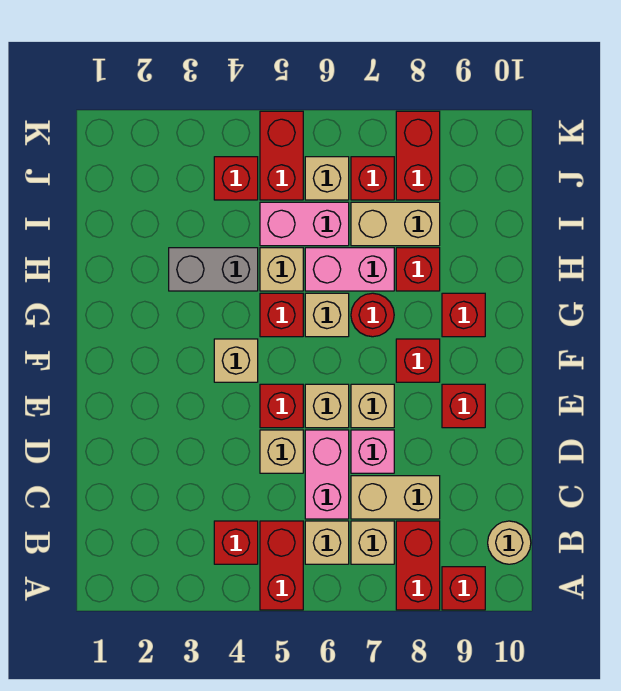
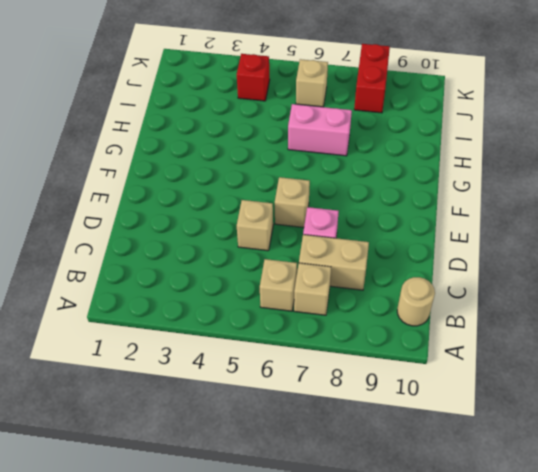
none -> red 1x2 brick [260,521,303,610]
none -> red 1x2 brick [396,521,440,610]
none -> red 1x1 brick [442,567,485,610]
none -> red 1x1 brick [214,521,258,564]

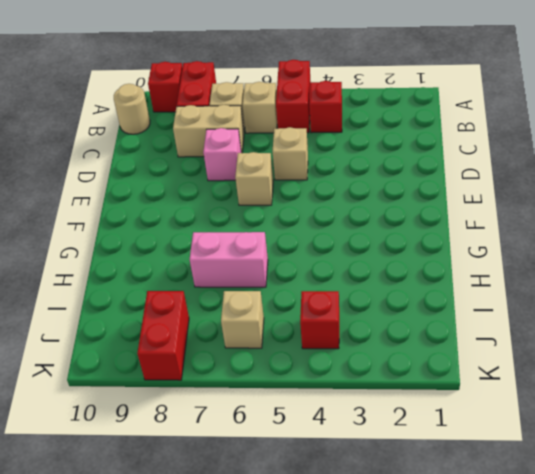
none -> pink 1x2 brick [305,430,349,519]
none -> red 1x1 brick [260,384,303,428]
none -> tan 1x1 brick [351,384,394,428]
none -> red 1x1 brick [442,384,485,428]

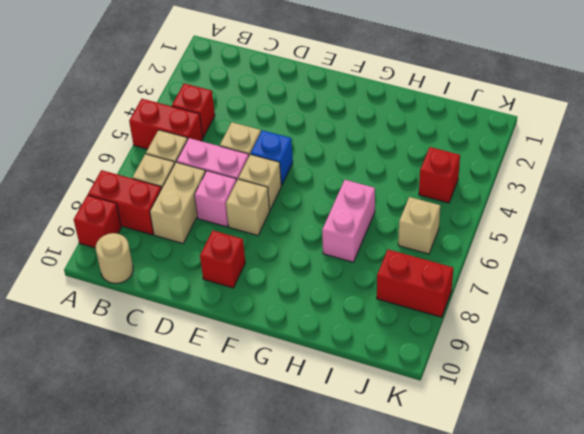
blue 1x1 brick [251,130,293,186] -> red 1x1 brick [260,384,303,428]
none -> tan 1x1 brick [214,339,258,382]
none -> red 1x1 brick [396,339,440,382]
none -> red 1x1 brick [260,293,303,337]
none -> tan 1x1 brick [305,293,349,337]

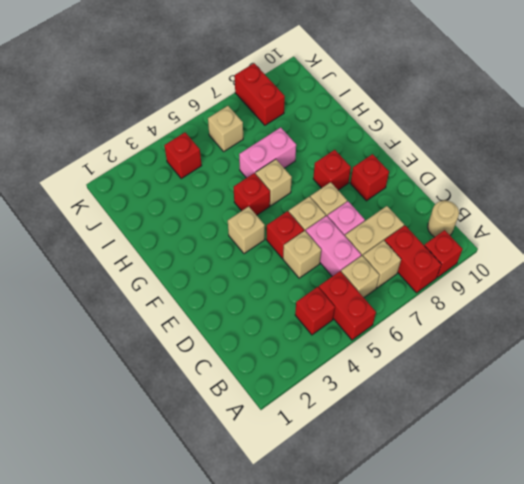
none -> red 1x1 round brick [351,293,394,337]
none -> red 1x1 brick [442,293,485,337]
none -> grey 1x2 brick [169,248,258,291]
none -> tan 1x1 brick [260,248,303,291]

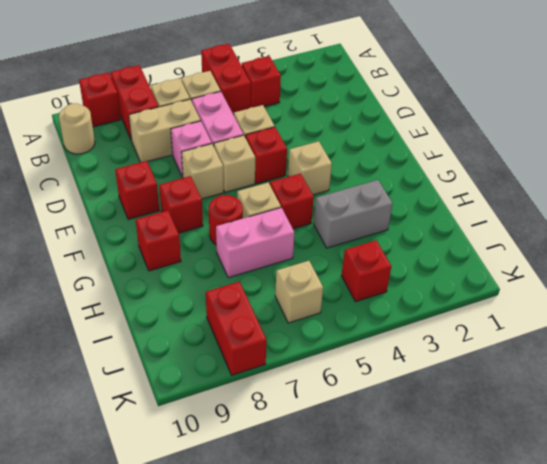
none -> tan 1x1 brick [260,248,303,291]
none -> red 1x1 brick [396,248,440,291]
none -> pink 1x2 brick [260,202,349,246]
none -> tan 1x2 brick [351,202,440,246]

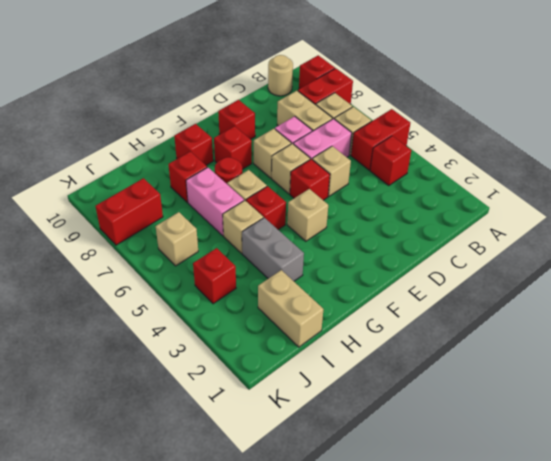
tan 1x2 brick [258,270,324,347] -> tan 1x2 brick moved to [351,202,440,246]
none -> pink 1x2 brick [260,202,349,246]
none -> red 1x2 brick [260,111,303,200]
none -> red 1x1 brick [351,157,394,200]

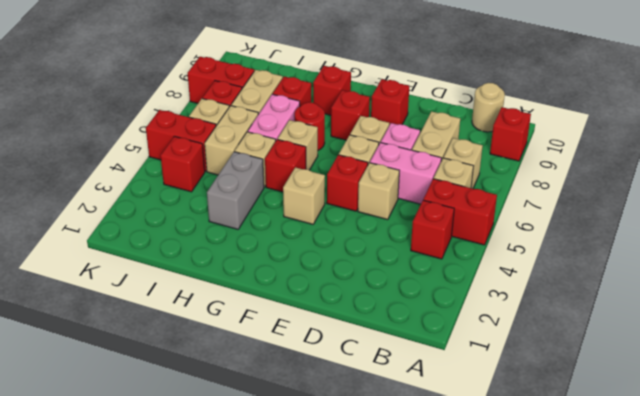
tan 1x2 brick [205,106,258,175] -> pink 1x2 brick [260,202,349,246]
none -> red 1x2 brick [396,521,440,610]

